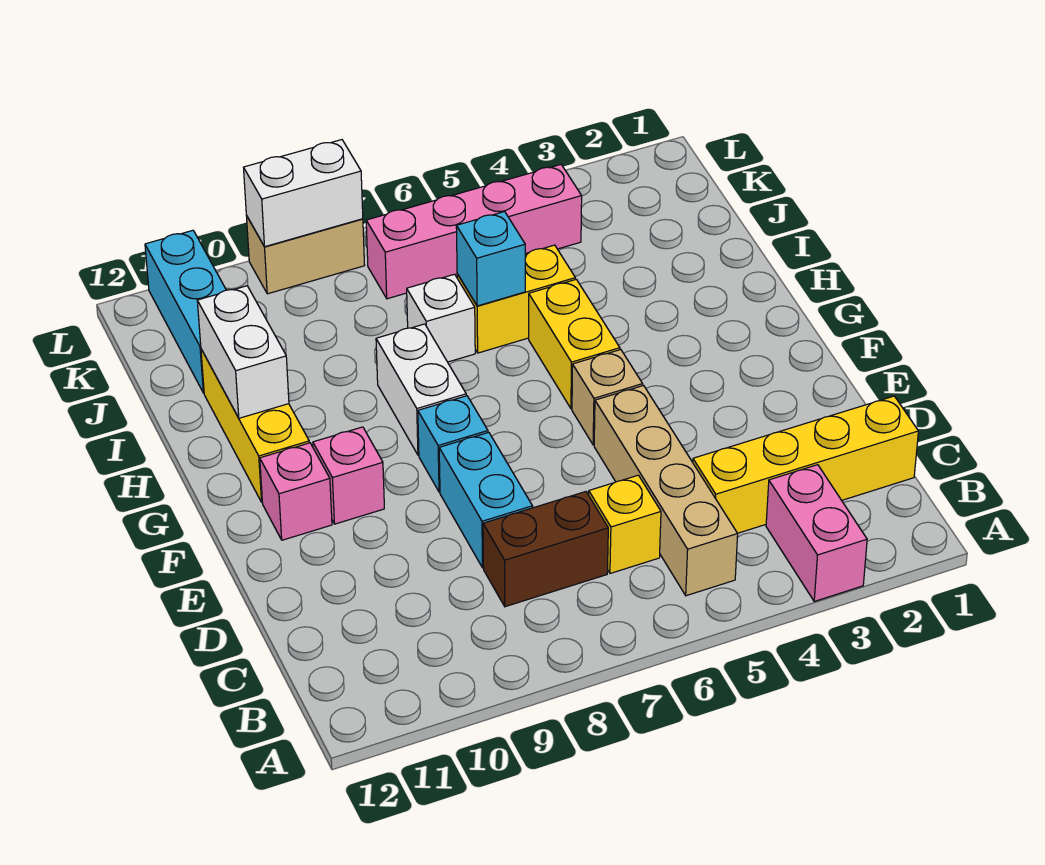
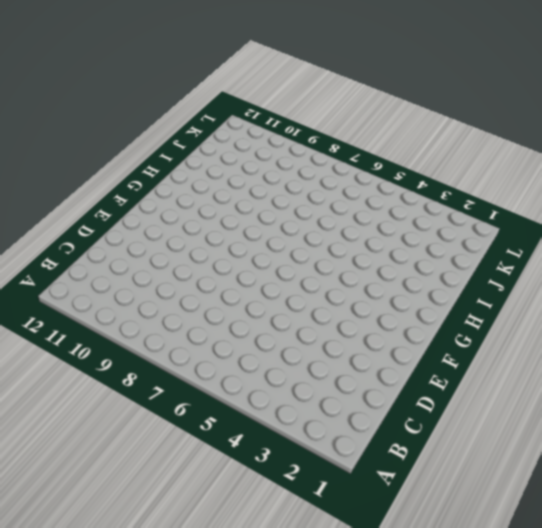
none -> pink 1x2 brick [766,465,867,601]
none -> tan 1x4 brick [594,386,738,596]
none -> yellow 1x4 brick [693,396,918,533]

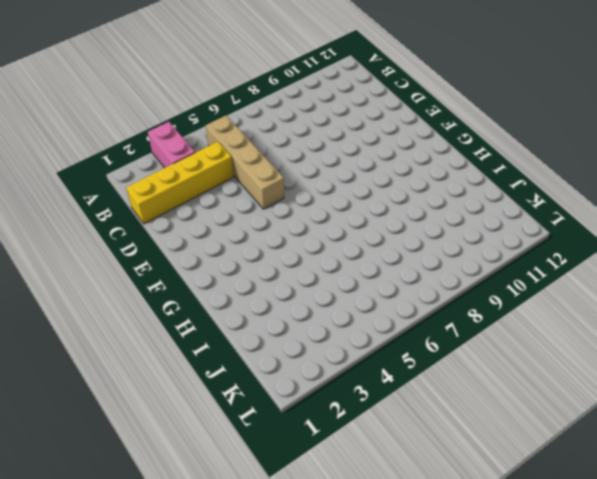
none -> yellow 1x1 brick [589,475,661,573]
none -> brown 1x2 brick [483,492,608,607]
none -> cyan 1x2 brick [439,432,533,568]

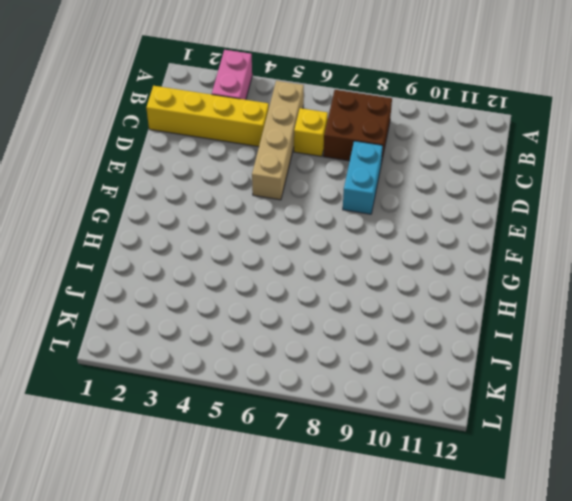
brown 2x2 brick [323,90,392,163] -> brown 1x2 brick [483,492,608,607]
none -> tan 1x1 brick [572,350,643,445]
none -> cyan 1x1 brick [418,396,488,492]
none -> pink 1x1 brick [313,427,384,524]

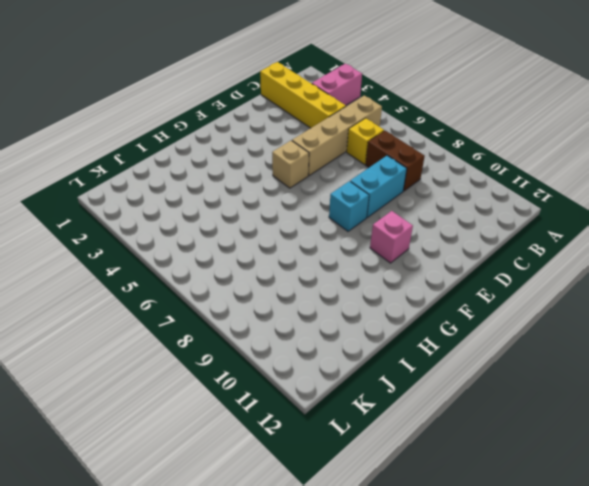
none -> pink 1x1 brick [260,443,332,540]
none -> yellow 1x2 brick [529,279,620,409]
none -> white 1x2 brick [376,324,466,455]

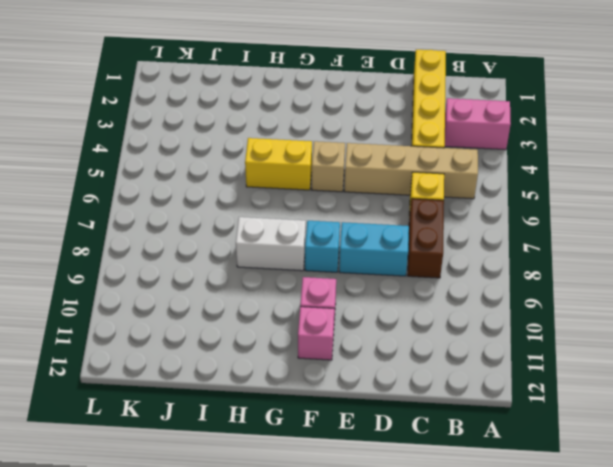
none -> yellow 1x3 brick [201,349,309,502]
none -> yellow 1x2 brick [457,245,575,353]
none -> white 1x1 brick [407,274,475,362]

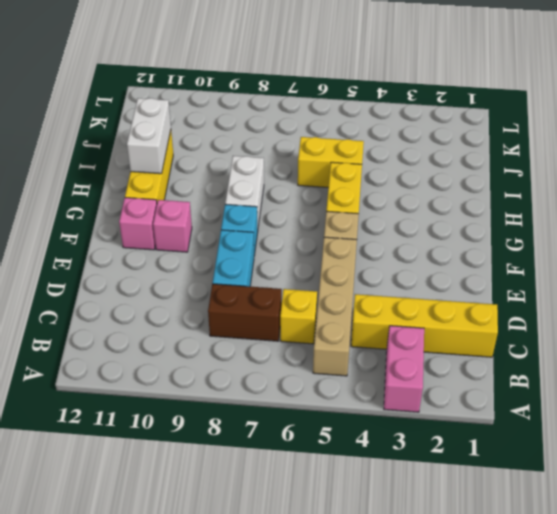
none -> white 1x1 brick [407,274,475,362]
none -> cyan 1x3 brick [145,230,226,393]
none -> pink 1x4 brick [366,165,582,299]

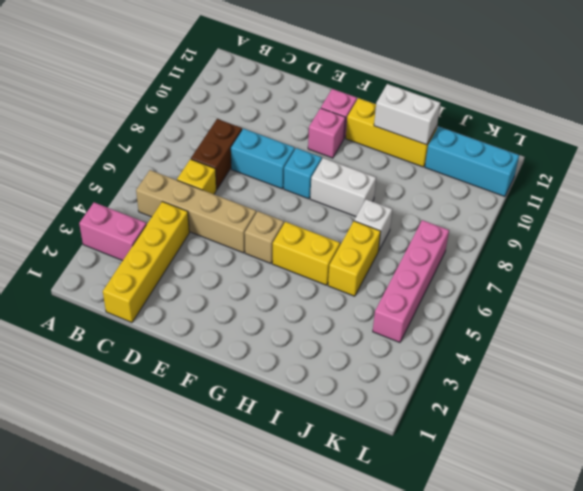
none -> tan 1x2 brick [247,217,365,294]
none -> cyan 1x1 brick [456,212,525,306]
none -> white 1x2 brick [244,140,363,247]

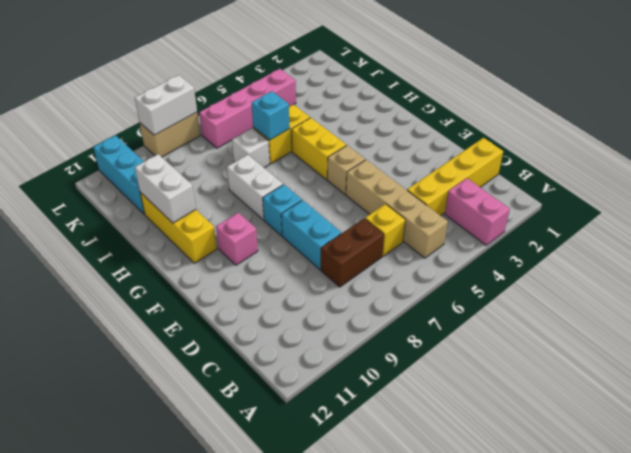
none -> pink 1x1 brick [260,443,332,540]

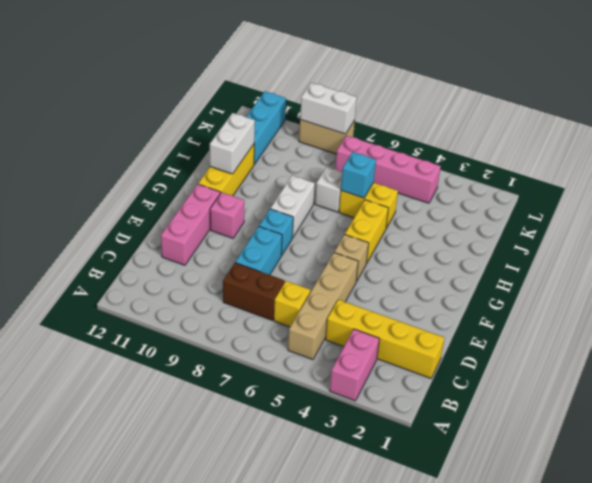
pink 1x3 brick [161,184,220,265] -> pink 1x1 brick [260,443,332,540]

